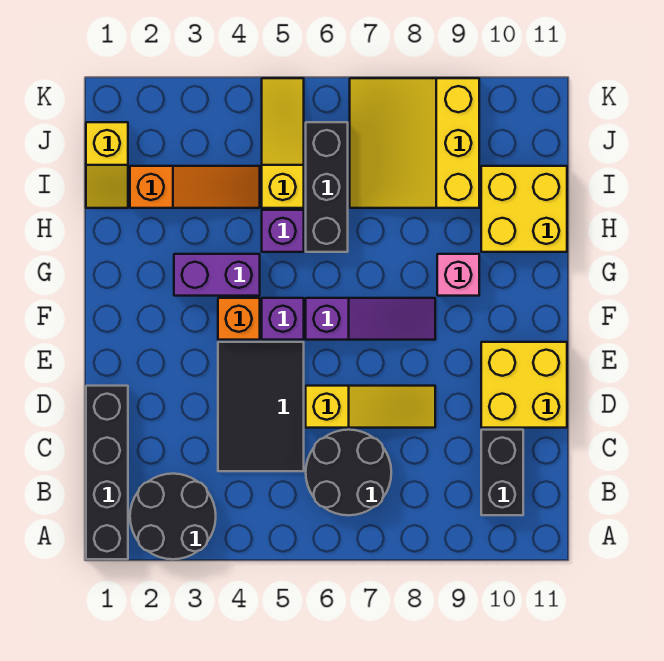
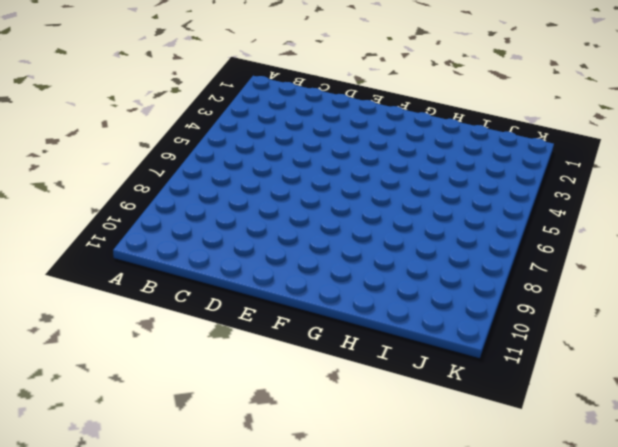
none -> black 1x4 brick [86,386,128,559]
none -> black 2x2 round brick [130,474,216,559]
none -> black 2x2 round brick [306,430,391,515]

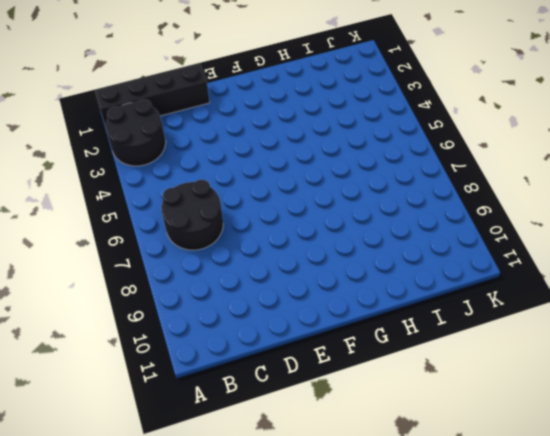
none -> black 1x2 brick [481,430,523,515]
none -> black 2x3 tile [218,342,304,471]
none -> yellow 1x3 slope [306,386,435,428]

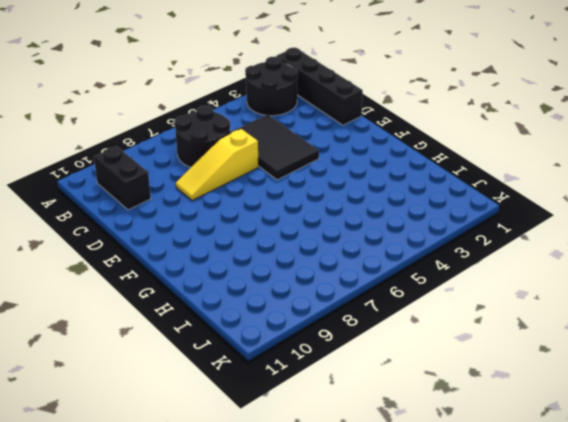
none -> yellow 2x2 brick [481,342,567,428]
none -> orange 1x1 brick [218,298,260,340]
none -> purple 1x1 brick [262,298,304,340]

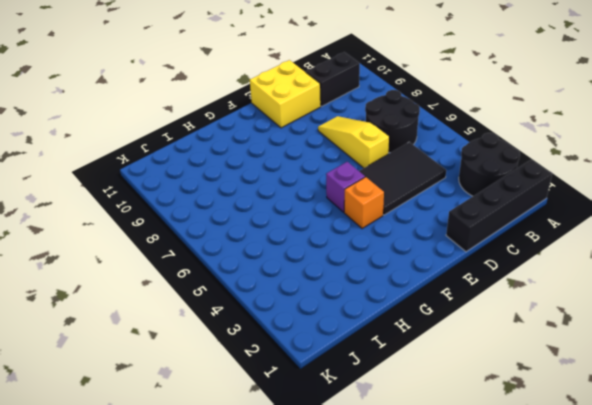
none -> purple 1x3 slope [306,298,435,340]
none -> purple 1x2 brick [174,254,260,296]
none -> pink 1x1 brick [437,254,479,296]

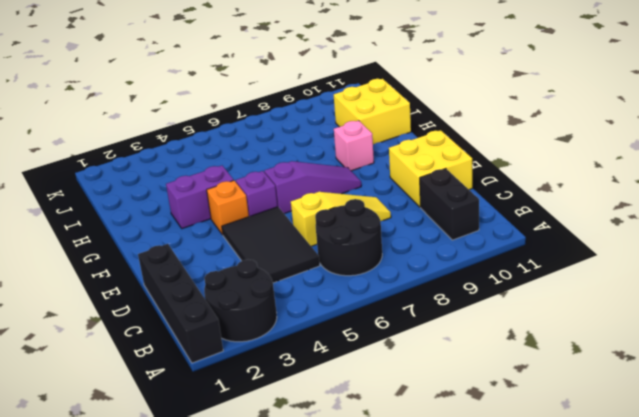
none -> purple 1x1 brick [262,210,304,252]
none -> black 1x3 brick [306,122,348,252]
none -> yellow 1x2 slope [86,122,128,208]

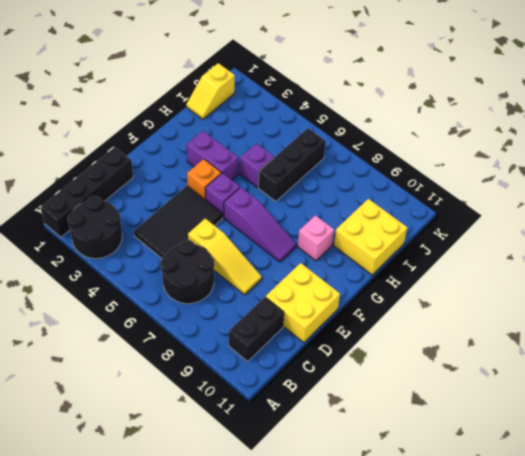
none -> orange 1x3 slope [130,166,260,208]
none -> yellow 1x3 slope [262,78,304,208]
none -> yellow 3x3 slope [350,78,479,208]

